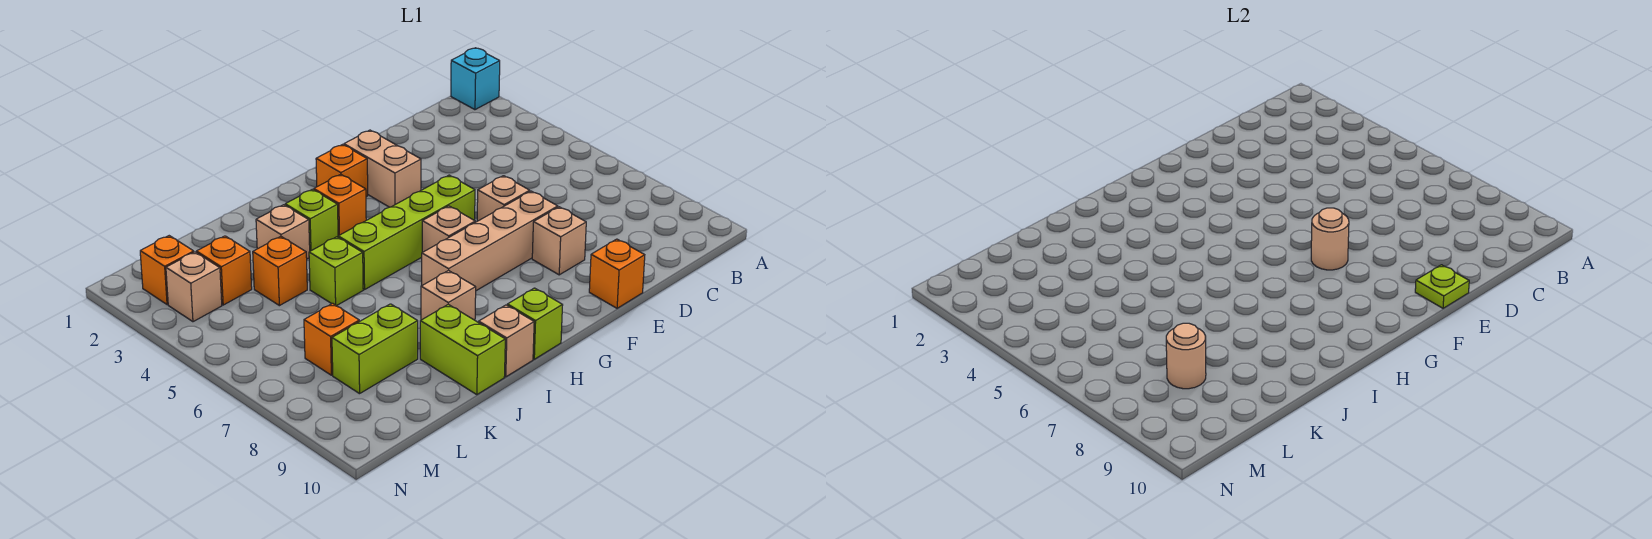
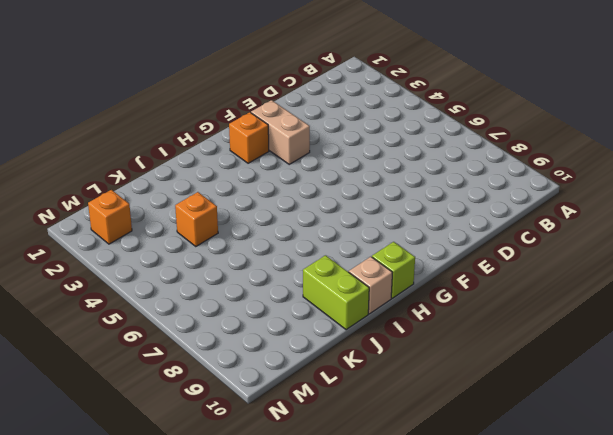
none -> cyan 1x1 brick [451,48,500,110]
none -> tan 1x1 brick [477,176,530,221]
none -> tan 1x4 brick [422,191,558,291]

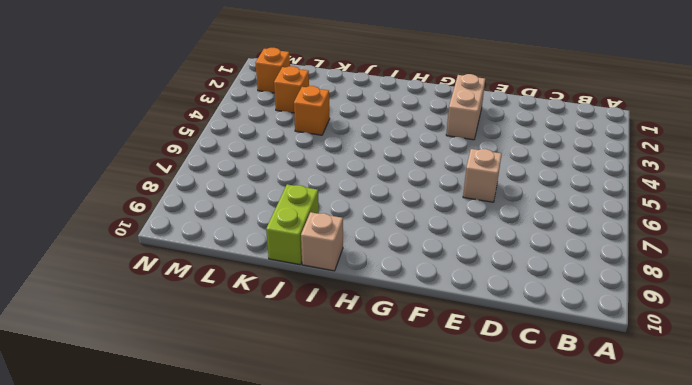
none -> cyan 1x1 brick [451,48,500,110]
none -> tan 1x4 brick [422,191,558,291]
none -> tan 1x1 brick [532,207,586,275]

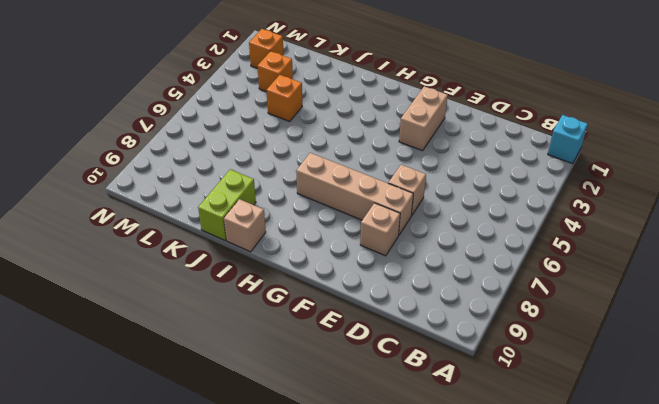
none -> orange 1x1 brick [589,239,645,308]
none -> lime 1x4 brick [338,175,475,290]
none -> orange 1x1 brick [316,145,368,197]

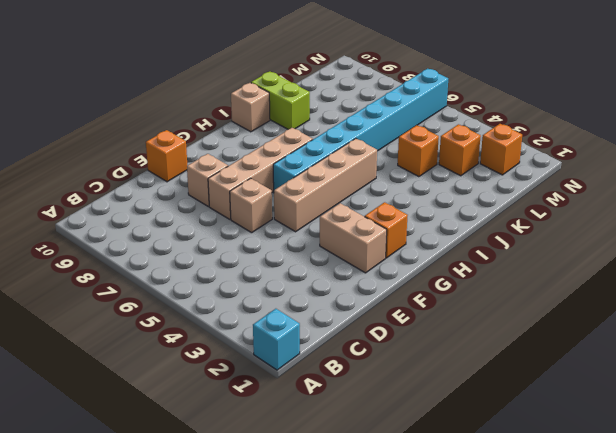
tan 1x4 brick [274,138,377,232] -> lime 1x4 brick [338,175,475,290]
cyan 1x8 brick [273,69,448,190] -> tan 1x1 brick [422,206,475,252]
none -> orange 1x1 brick [314,174,366,236]
none -> lime 1x1 brick [507,288,563,359]
none -> lime 1x1 brick [285,189,338,251]

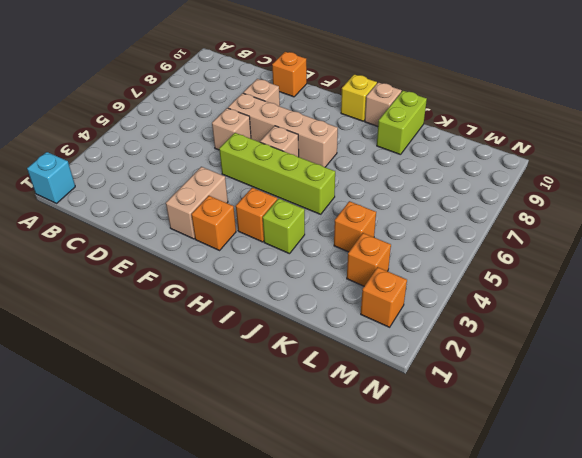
yellow 1x1 brick [341,74,377,121] -> lime 1x1 brick [507,288,563,359]
none -> tan 1x1 brick [421,270,476,320]
none -> tan 1x1 brick [256,205,310,259]
none -> lime 1x1 brick [309,237,363,306]

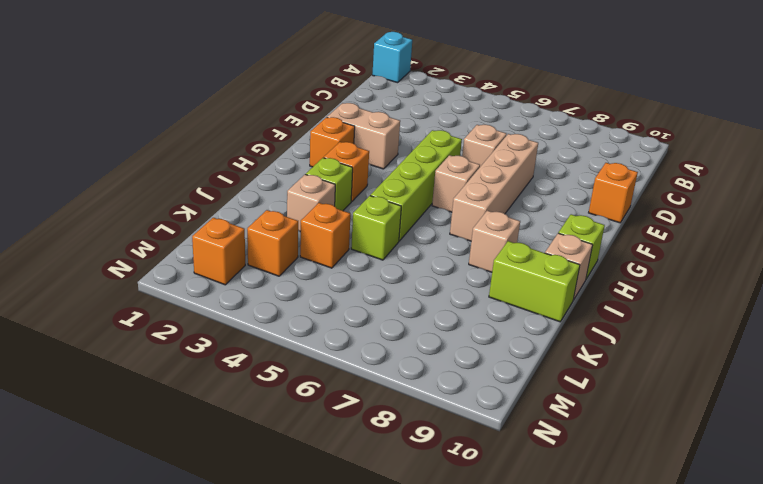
none -> tan 1x1 brick [532,207,586,275]
none -> lime 1x2 brick [332,304,418,394]
none -> orange 1x1 brick [304,303,359,375]

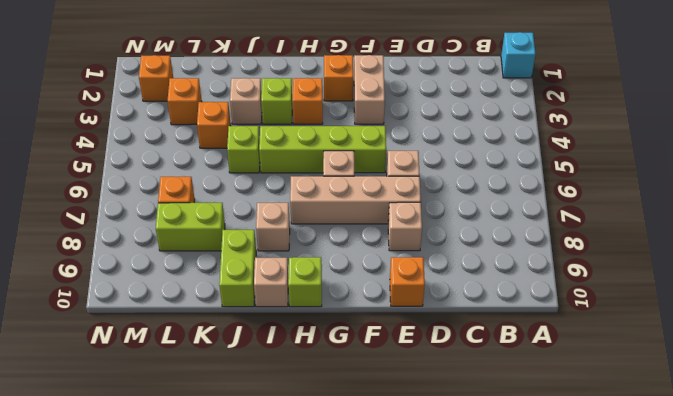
none -> tan 1x1 brick [166,252,222,322]
none -> lime 1x1 plate [1415,265,1469,308]
none -> tan 1x1 round brick [1311,208,1349,270]

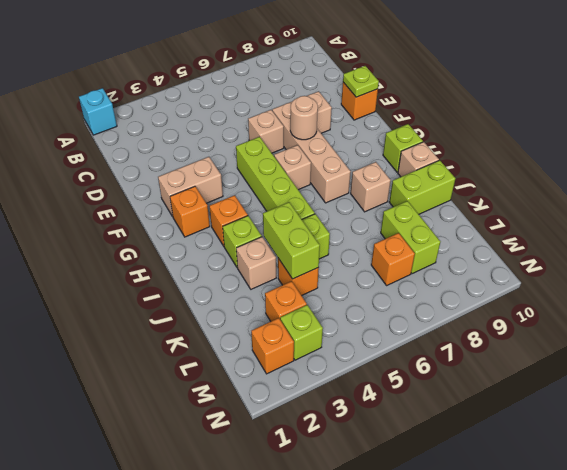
lime 1x2 brick [263,202,320,279] -> none
lime 1x1 brick [280,305,323,360] -> tan 1x1 brick [166,252,222,322]
none -> tan 1x1 round brick [1166,323,1206,389]

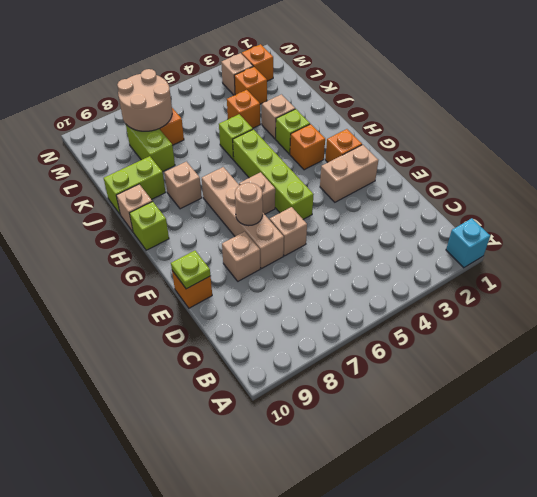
tan 2x2 round brick [117,69,172,131] -> tan 1x1 round brick [1166,323,1206,389]

